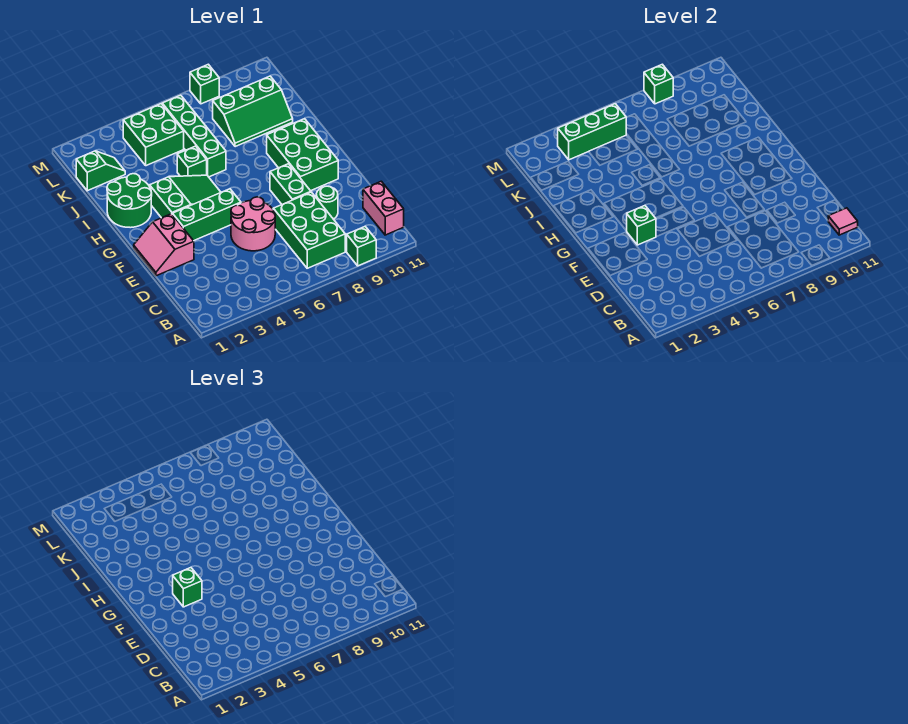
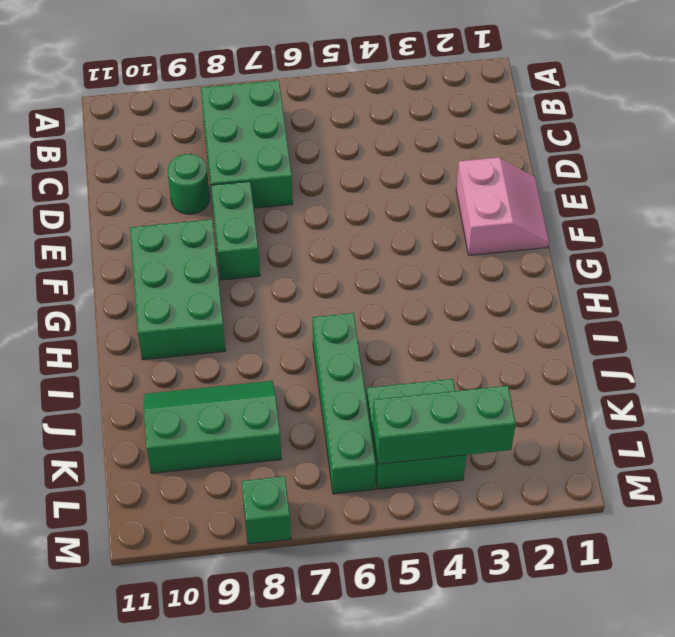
none -> green 1x1 brick [347,226,376,266]
none -> pink 1x2 brick [363,181,404,235]
none -> pink 2x2 round brick [231,197,275,251]

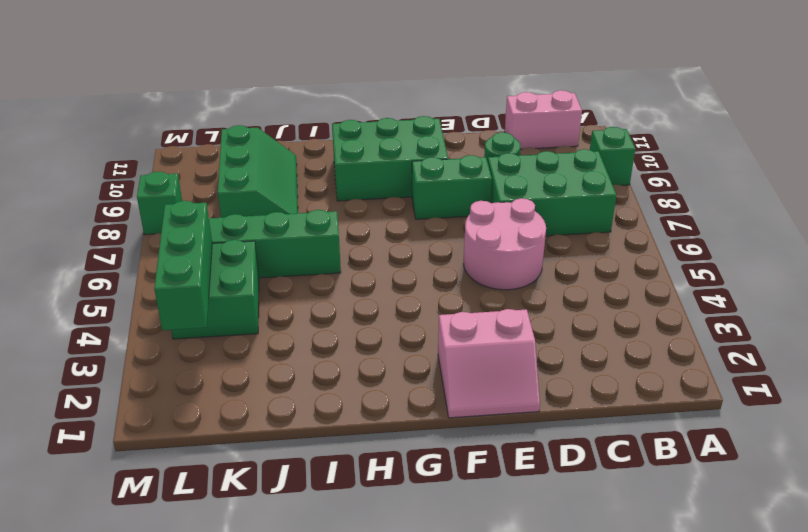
none -> green 1x3 brick [173,189,241,241]
none -> green 2x3 slope [150,175,221,218]
none -> green 2x2 round brick [107,174,152,228]

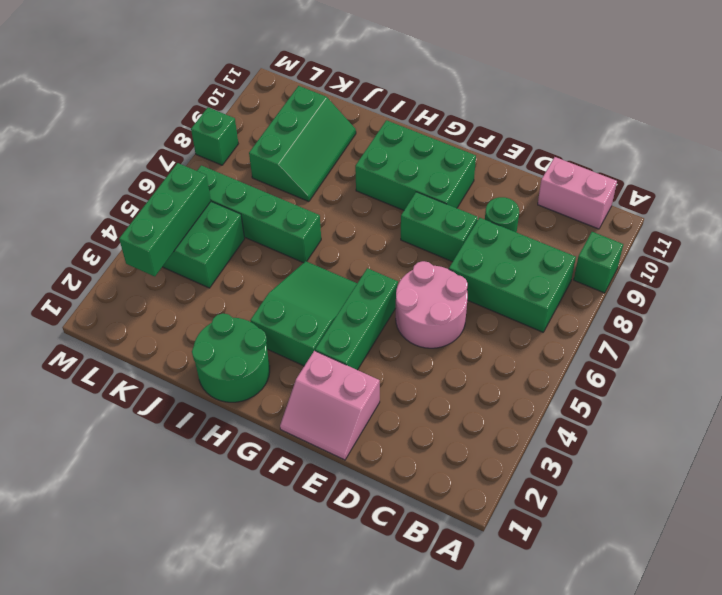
none -> green 1x1 brick [177,146,207,176]
none -> green 1x2 slope [76,151,125,191]
none -> pink 1x1 tile [828,208,858,235]

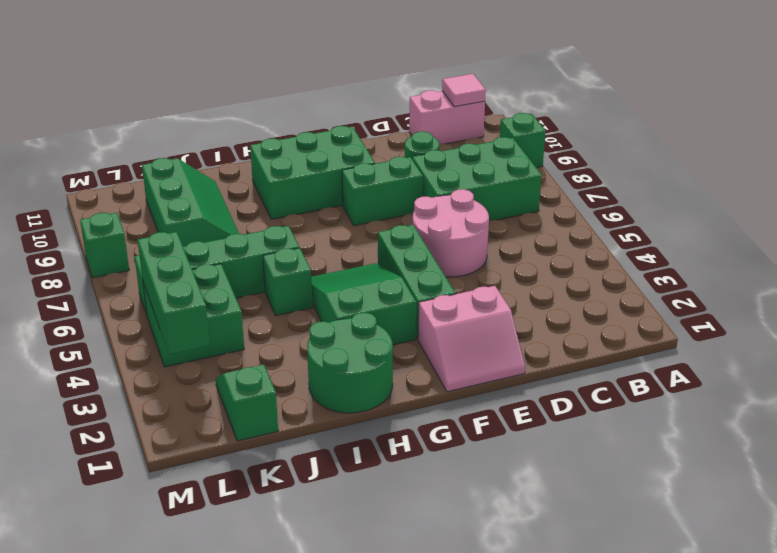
none -> green 1x1 brick [627,206,656,245]
none -> green 1x1 brick [644,64,673,104]
none -> green 1x1 brick [173,568,202,607]

